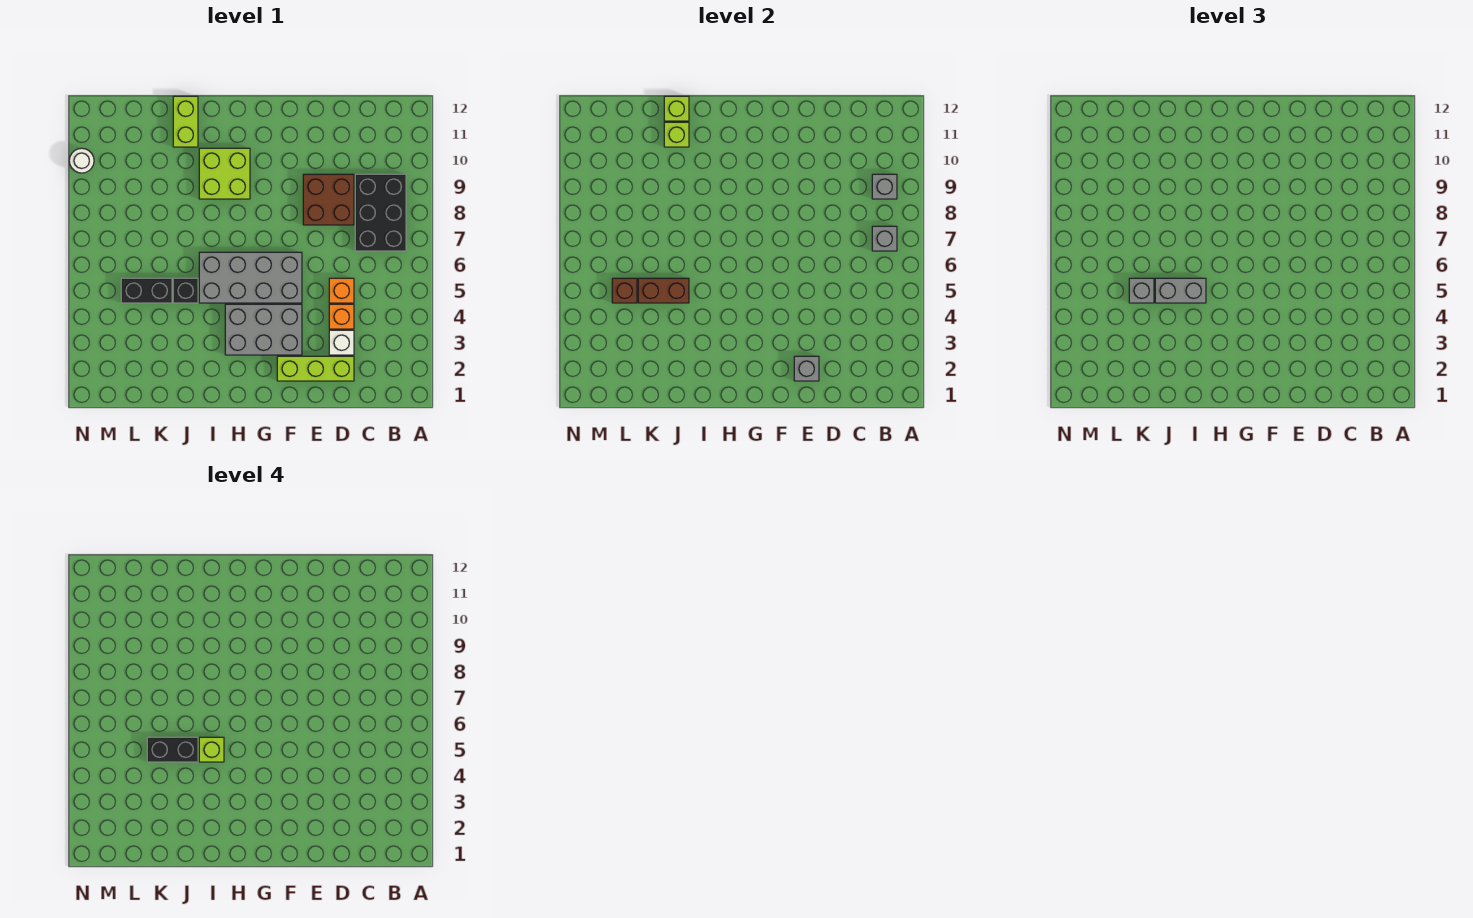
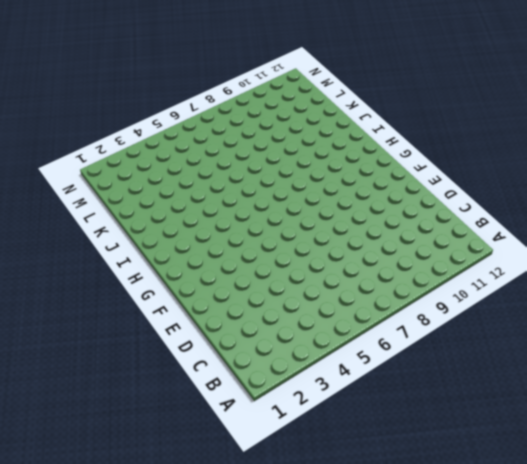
none -> black 2x3 brick [355,174,406,251]
none -> lime 1x3 brick [277,356,354,381]
none -> white 1x1 brick [329,330,354,355]

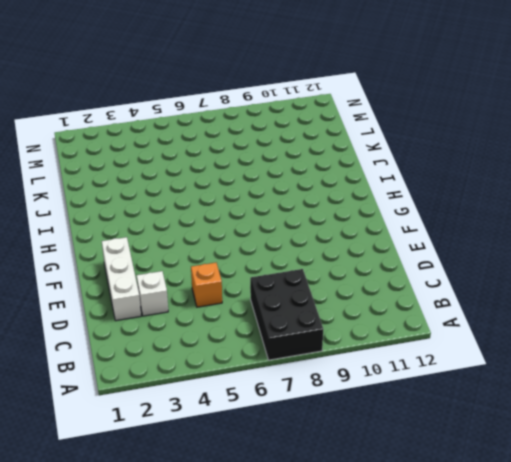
black 2x3 brick [250,269,323,360] -> black 2x3 brick turned to [355,174,406,251]
white 1x3 brick [102,237,141,321] -> lime 1x3 brick [277,356,354,381]
none -> orange 1x1 brick [329,304,354,329]
none -> brown 2x2 brick [303,174,354,225]
none -> grey 2x3 brick [225,304,302,355]

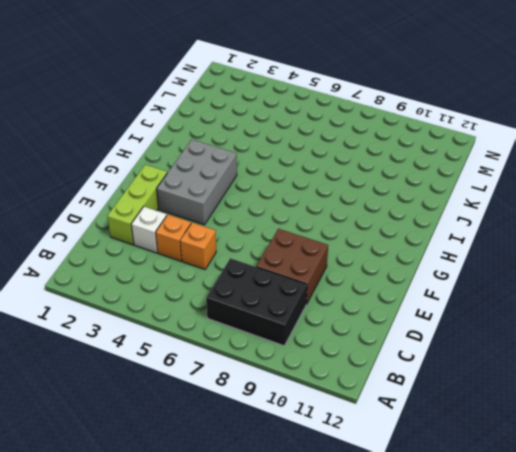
none -> grey 2x4 brick [199,252,302,303]
none -> lime 2x2 brick [199,148,250,199]
none -> black 1x1 brick [173,278,198,303]

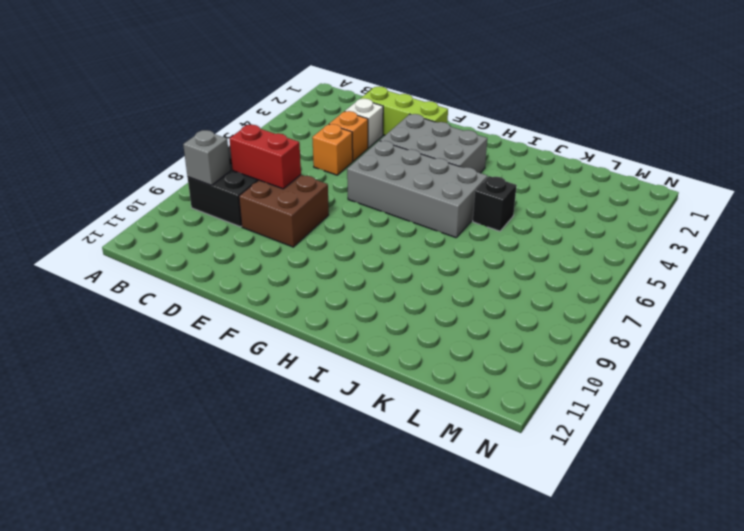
red 1x2 brick [229,125,301,189] -> none
none -> lime 2x2 brick [199,148,250,199]
none -> lime 1x2 brick [173,96,198,147]
none -> black 1x2 brick [121,278,172,303]

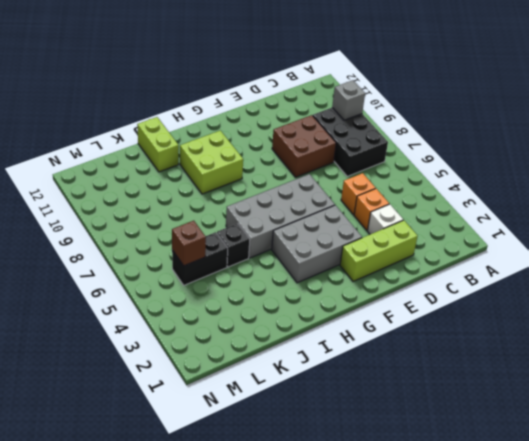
none -> white 1x1 round brick [69,148,94,173]
none -> grey 1x1 brick [872,226,897,251]
none -> grey 1x1 brick [794,356,819,381]

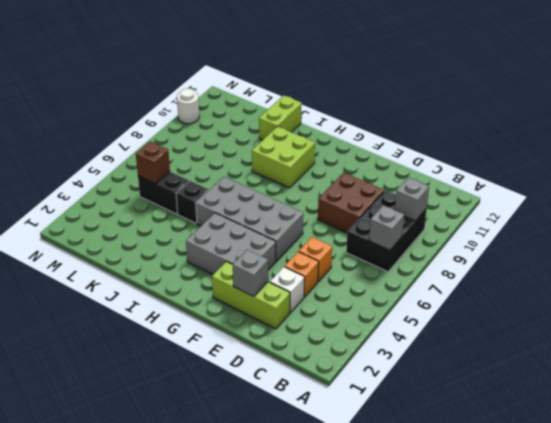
none -> brown 1x2 brick [638,278,689,303]
none -> lime 1x1 brick [664,122,689,147]
none -> lime 1x1 brick [664,96,689,121]

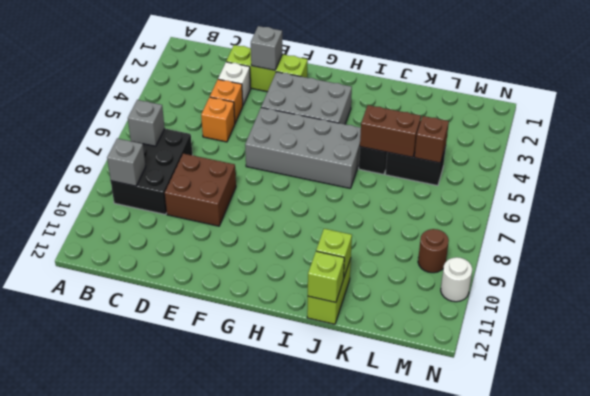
brown 1x1 round brick [418,229,449,273] -> none
none -> lime 2x2 brick [199,148,250,199]
none -> grey 1x2 brick [1155,278,1206,303]
none -> grey 1x1 brick [1129,278,1154,303]

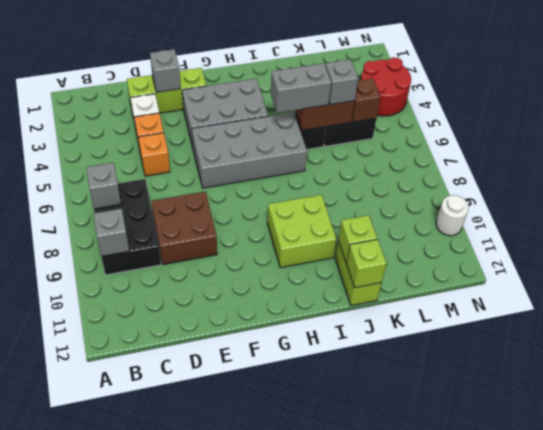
red 2x2 round brick [361,57,411,116] -> none
none -> lime 1x1 brick [199,737,224,762]
none -> black 1x2 brick [147,737,198,762]

